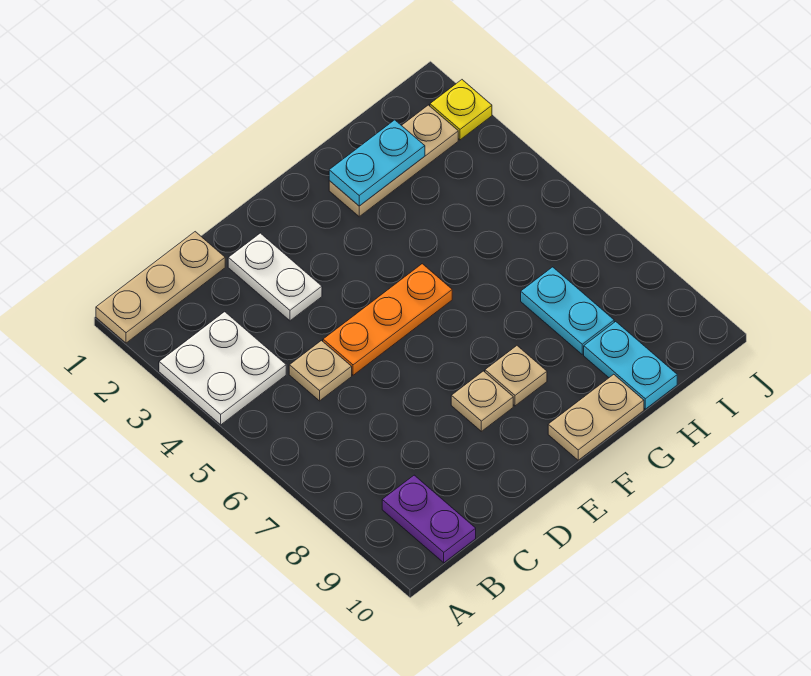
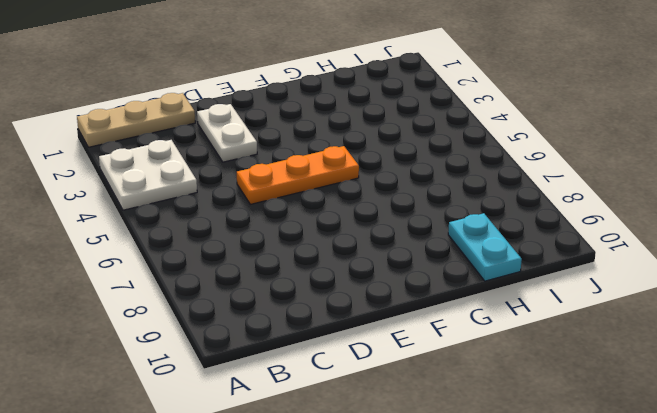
none -> purple 1x2 plate [382,475,476,563]
none -> tan 1x1 plate [289,341,352,401]
none -> tan 1x1 plate [451,371,513,431]

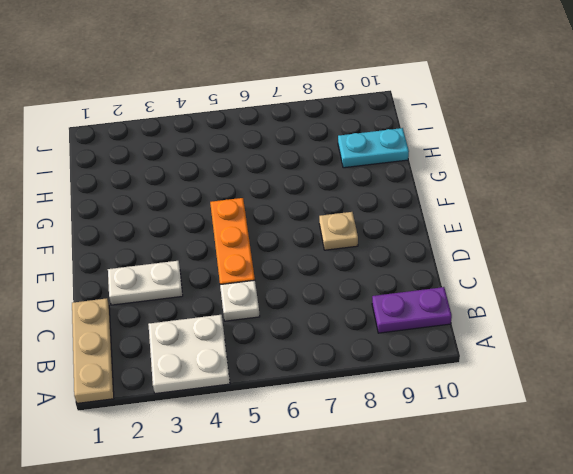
white 1x1 plate [220,280,260,321] -> tan 1x1 plate [289,341,352,401]
none -> tan 1x1 plate [485,346,547,406]
none -> tan 1x2 plate [548,374,644,460]
none -> tan 1x3 plate [329,105,458,217]

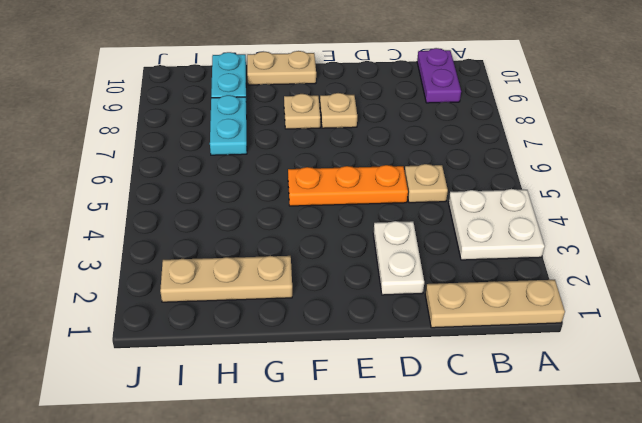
none -> yellow 1x1 plate [430,80,492,140]
none -> cyan 1x2 plate [329,120,425,206]

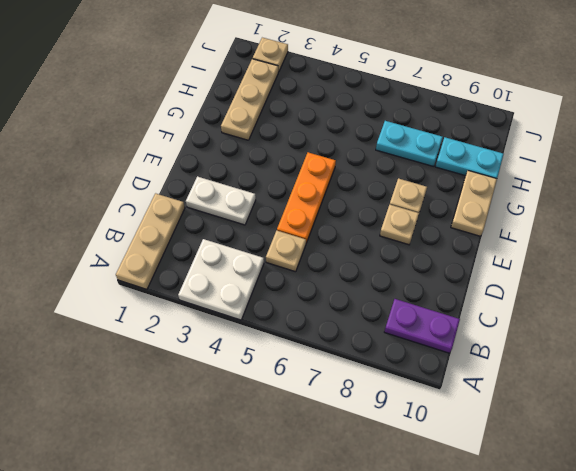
tan 1x1 plate [253,38,288,72] -> yellow 1x1 plate [430,80,492,140]
none -> cyan 1x2 plate [329,120,425,206]

